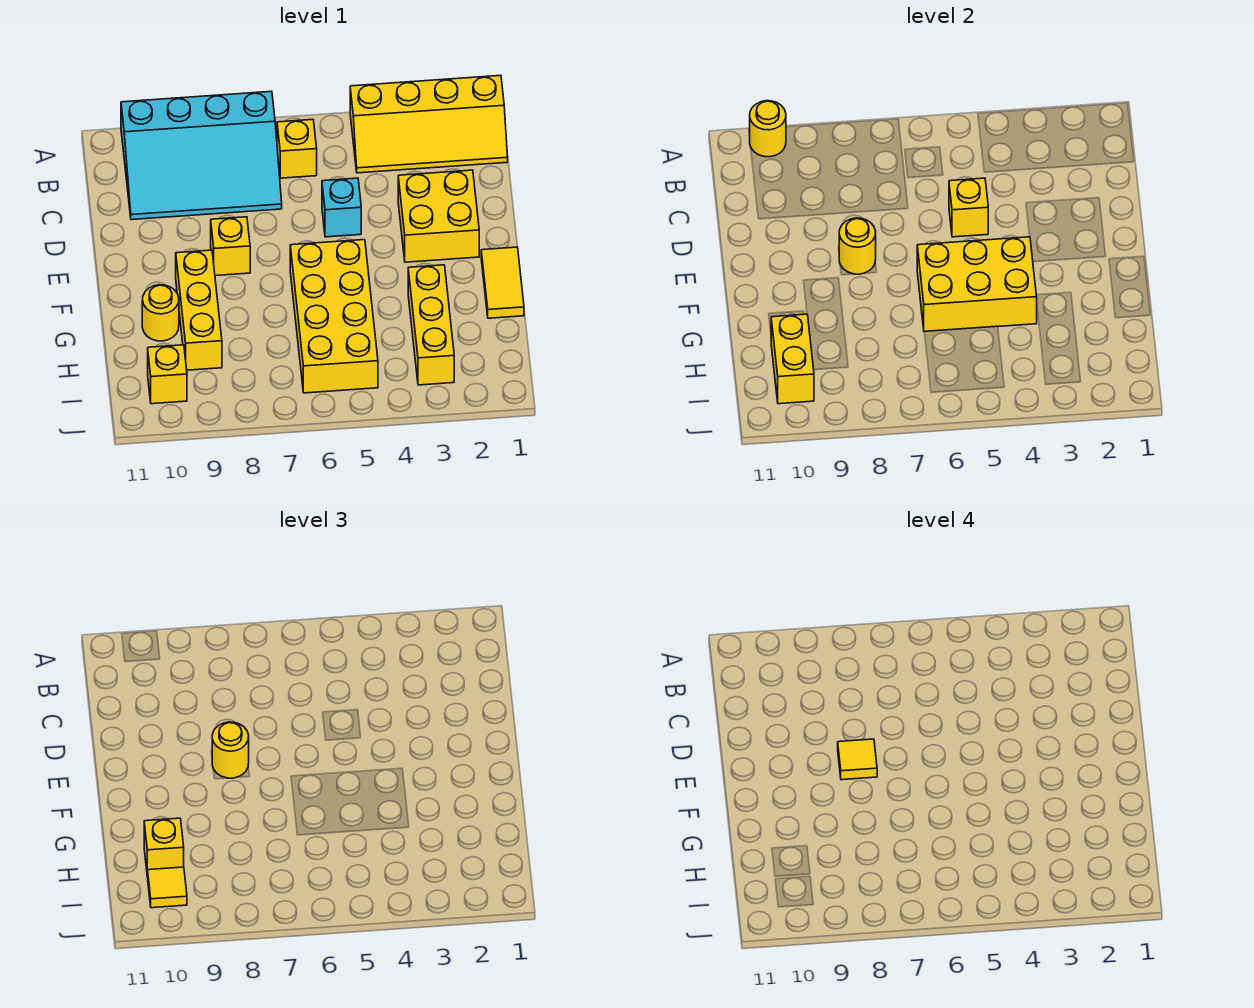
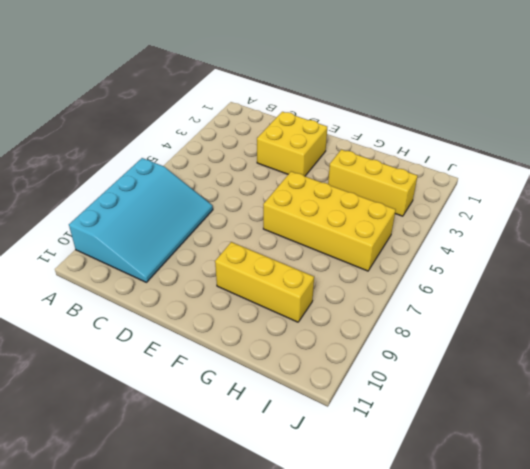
none -> yellow 2x4 slope [350,75,508,173]
none -> yellow 1x1 brick [277,120,317,178]
none -> cyan 1x1 brick [322,178,361,237]

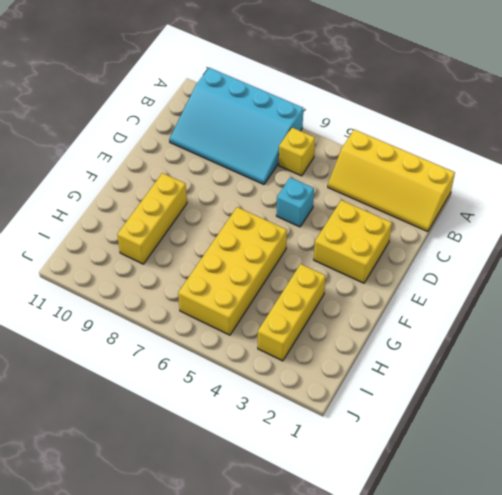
none -> yellow 1x1 brick [211,217,250,276]
none -> yellow 1x2 tile [481,247,524,318]
none -> yellow 1x1 round brick [142,285,179,341]

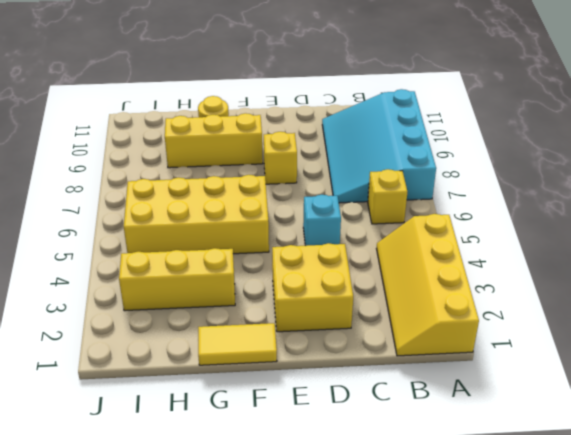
none -> yellow 1x1 brick [148,345,187,404]
none -> yellow 1x1 round brick [750,101,786,157]
none -> yellow 1x1 brick [949,178,988,237]

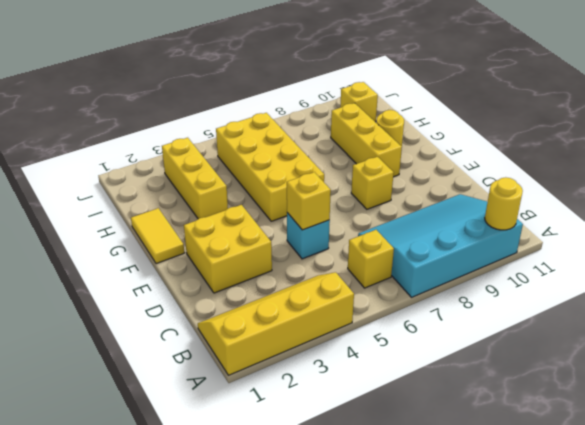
none -> yellow 1x1 round brick [839,218,876,274]
none -> yellow 2x3 brick [917,237,1037,331]
none -> yellow 1x2 brick [771,314,814,404]

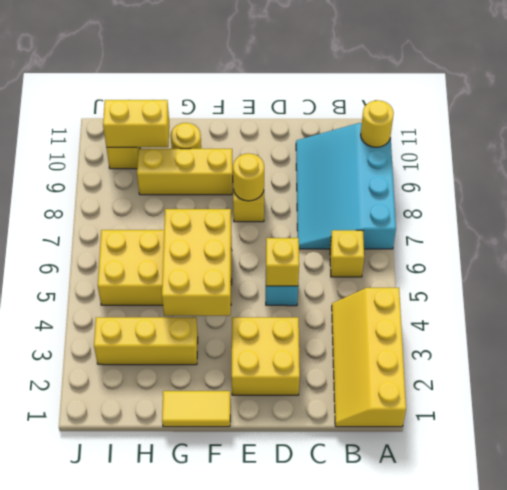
none -> yellow 1x1 round brick [212,722,249,778]
none -> yellow 1x1 brick [144,818,184,877]
none -> yellow 1x1 tile [148,867,187,908]

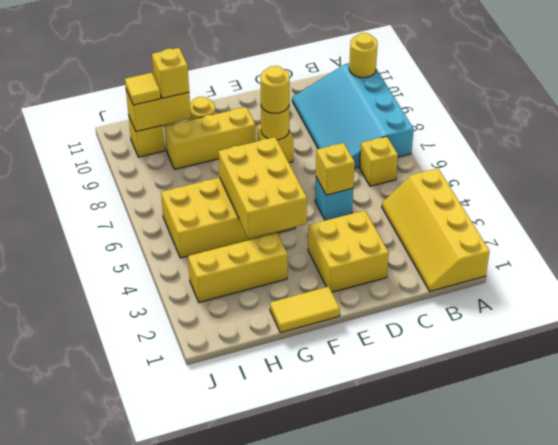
none -> yellow 1x1 tile [838,739,877,780]

